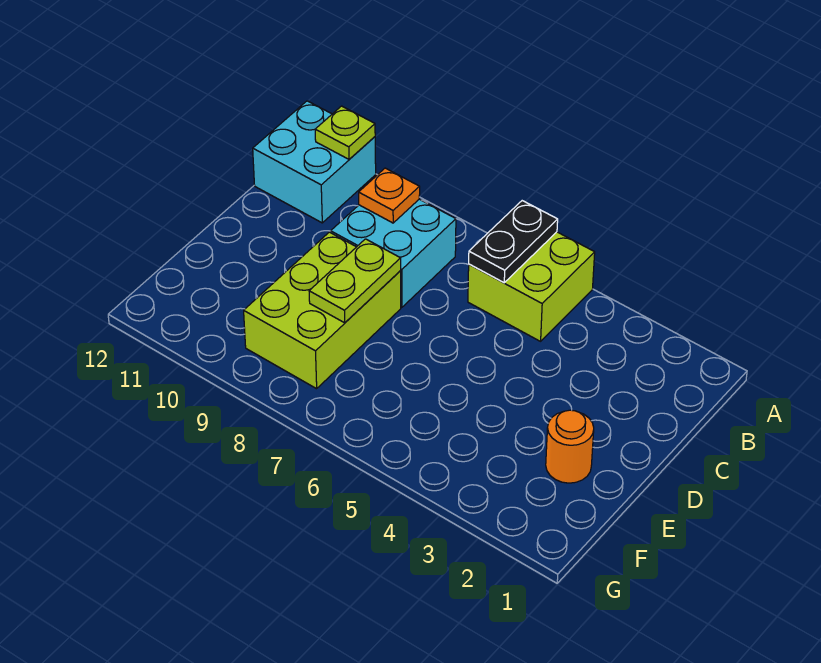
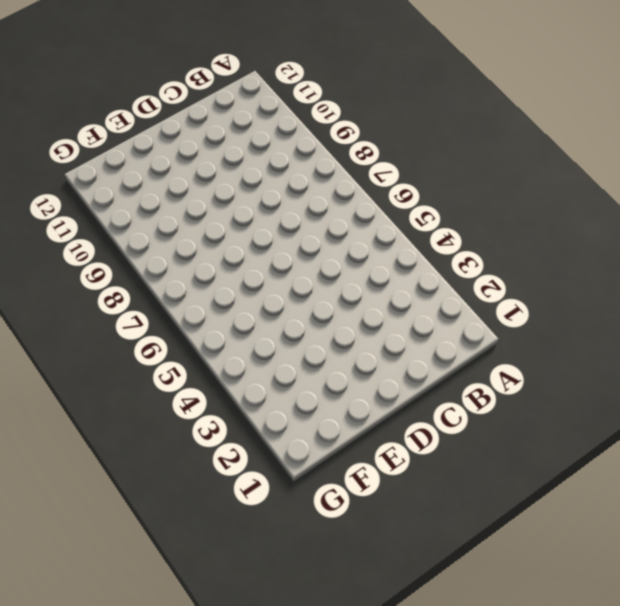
none -> lime 2x2 brick [468,232,595,341]
none -> cyan 2x2 brick [253,101,376,223]

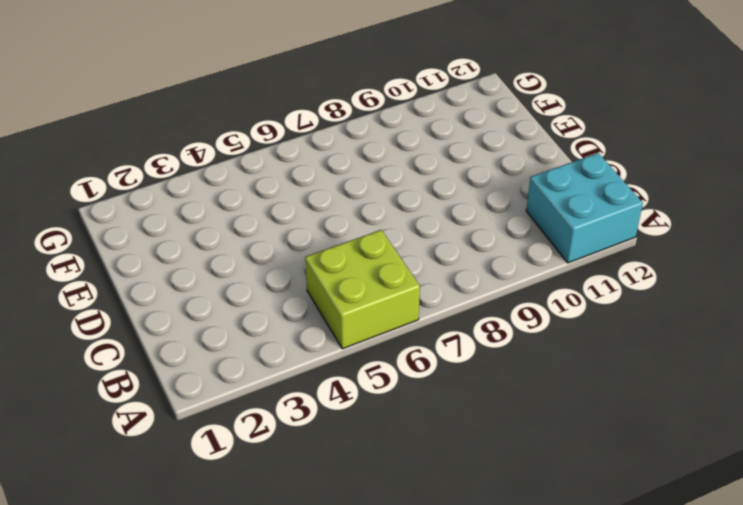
none -> cyan 2x2 brick [331,199,456,307]
none -> lime 2x3 brick [244,232,401,389]

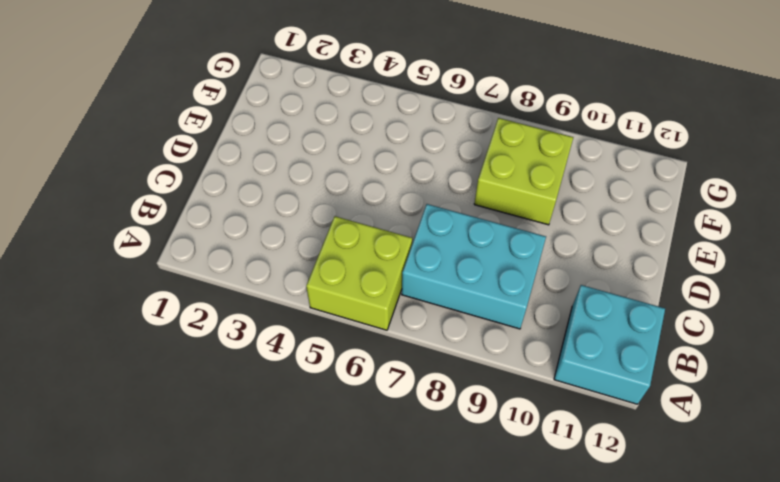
cyan 2x3 brick [402,204,546,329] -> cyan 2x2 brick [331,199,456,307]
lime 2x2 brick [474,118,573,225] -> lime 2x3 brick [244,232,401,389]
none -> orange 1x1 round brick [546,410,594,483]
none -> black 1x2 plate [469,201,558,283]

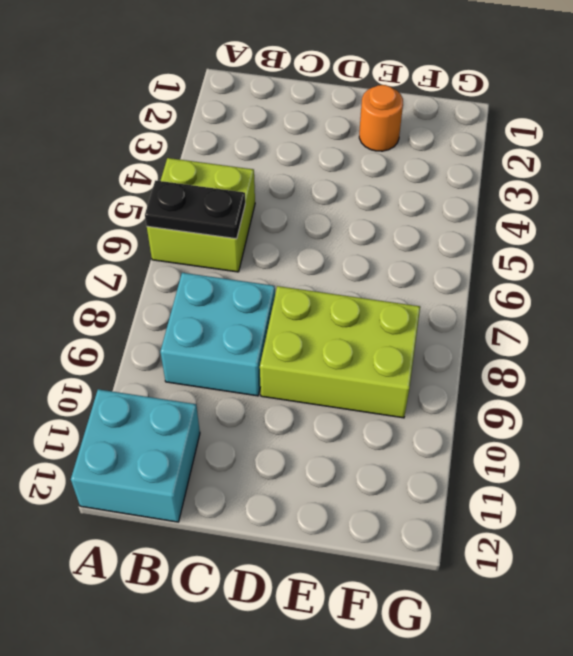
none -> lime 1x1 plate [315,106,375,159]
none -> orange 1x1 plate [359,168,420,223]

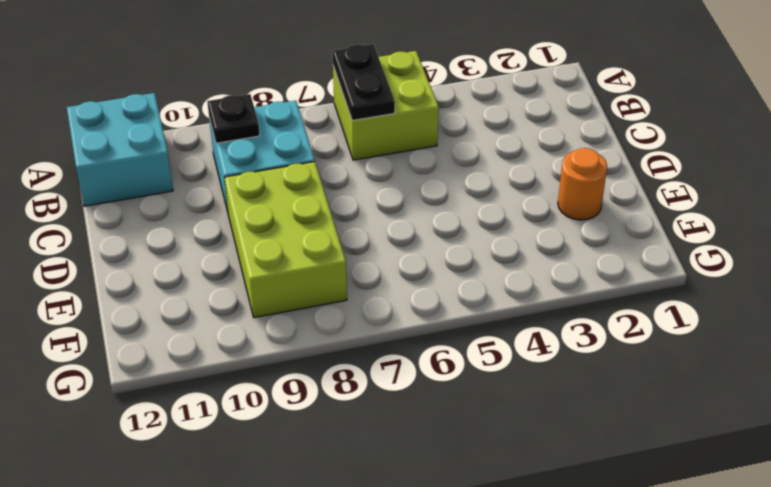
black 1x1 plate [207,94,260,143] -> orange 1x1 plate [359,168,420,223]
none -> lime 1x1 plate [315,106,375,159]
none -> lime 1x2 plate [309,239,401,323]

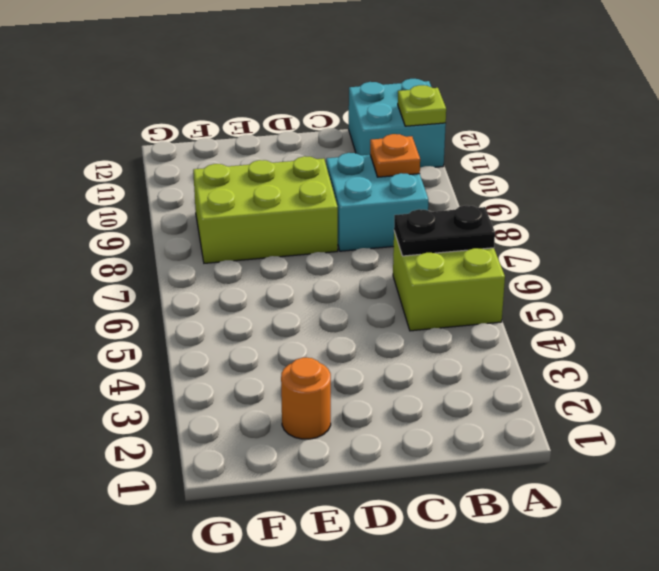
none -> lime 1x2 plate [309,239,401,323]

